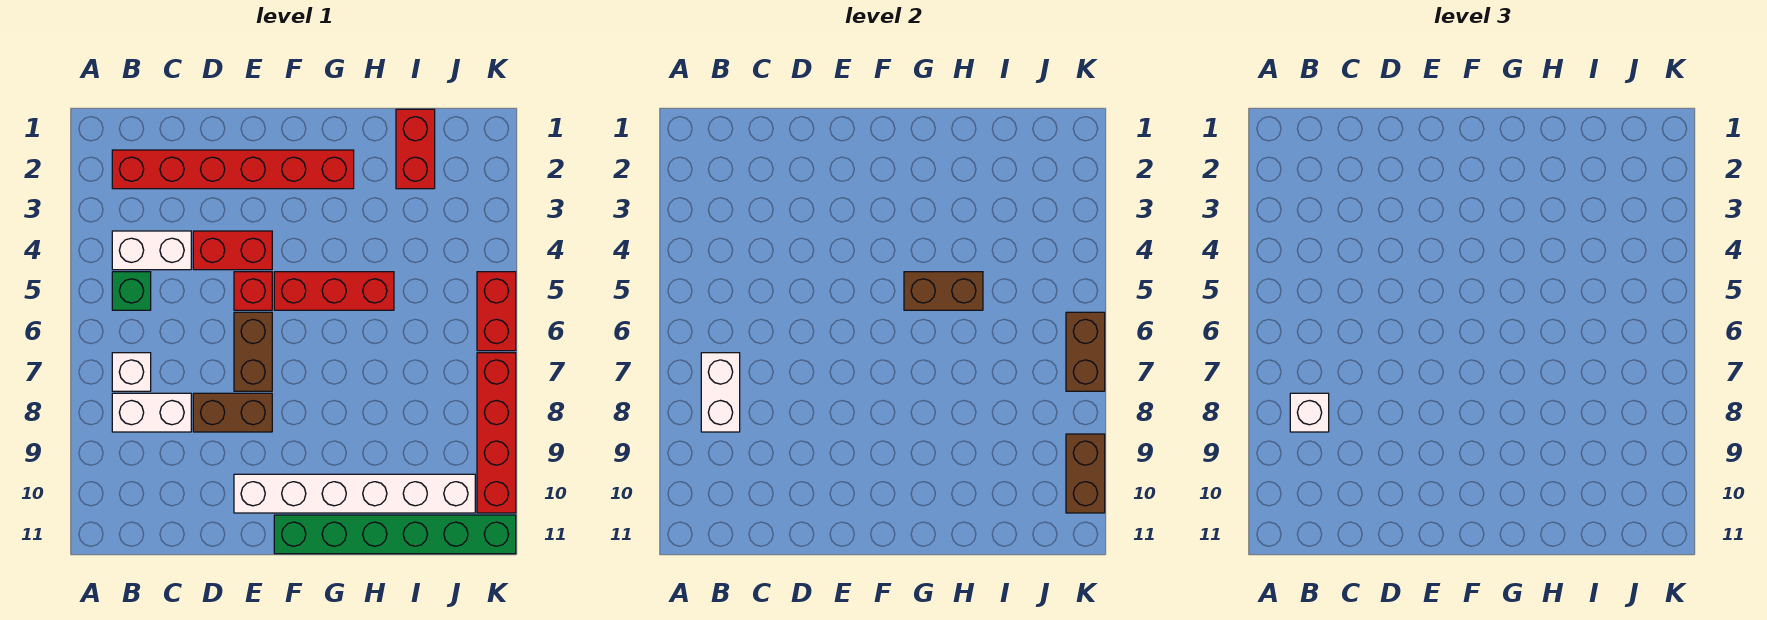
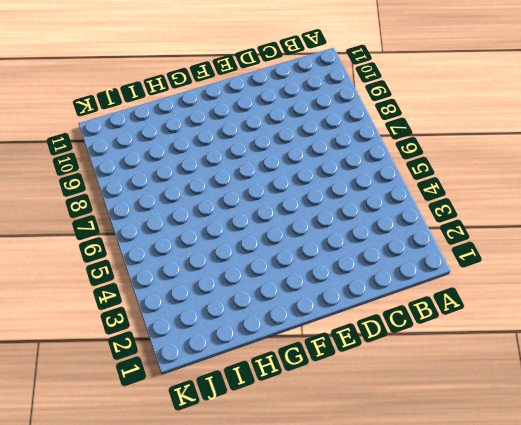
none -> red 1x6 brick [112,150,354,189]
none -> white 1x2 brick [112,231,191,270]
none -> green 1x1 brick [112,272,151,310]

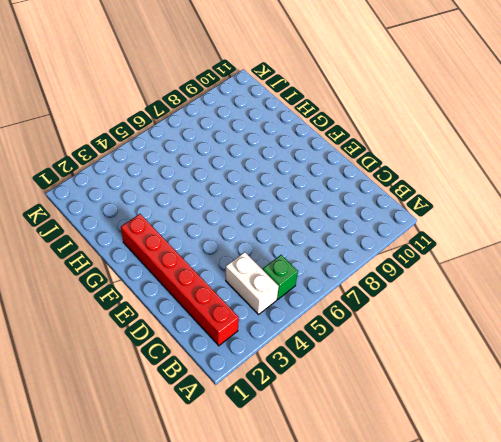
none -> white 1x1 brick [112,353,151,391]
none -> white 1x2 brick [112,393,191,432]
none -> red 1x2 brick [193,231,272,270]

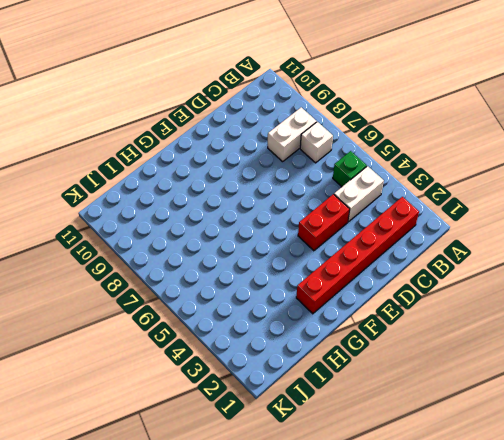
none -> brown 1x2 brick [193,393,272,432]
none -> red 1x1 brick [234,272,272,310]
none -> brown 1x2 brick [234,312,272,391]

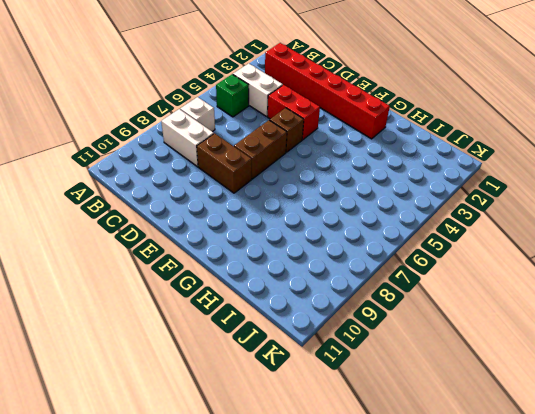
brown 1x1 brick [270,108,304,152] -> red 1x1 brick [234,272,272,310]
none -> white 1x6 brick [234,474,475,513]
none -> red 1x3 brick [274,272,394,310]
none -> green 1x6 brick [274,515,516,554]

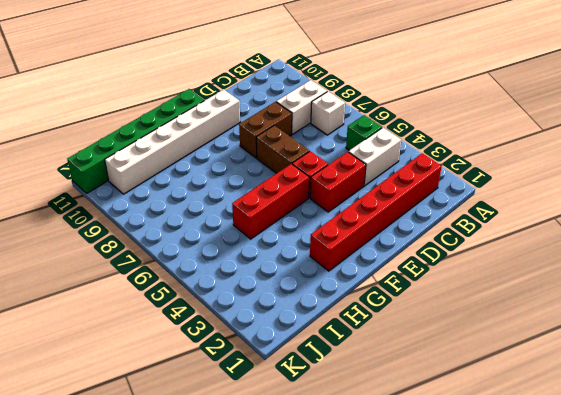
none -> red 1x2 brick [396,109,435,189]
none -> red 1x2 brick [477,272,516,351]
none -> red 1x4 brick [477,353,516,513]

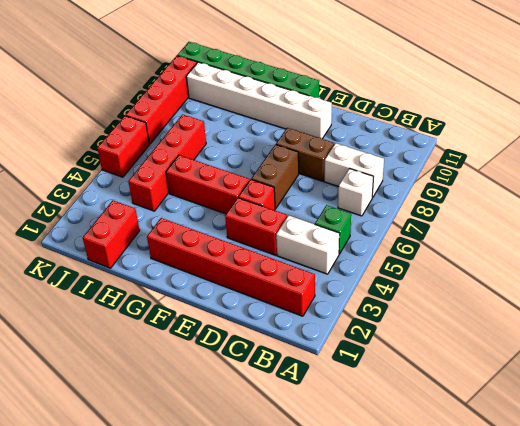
red 1x4 brick [128,114,206,211] -> none
none -> white 1x2 brick [701,353,740,432]
none -> brown 1x2 brick [904,272,983,310]
none -> brown 1x2 brick [1066,312,1105,391]

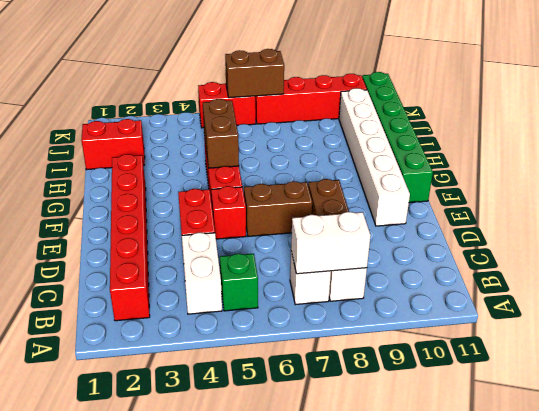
none -> brown 1x2 brick [1066,434,1105,513]
none -> white 1x1 brick [1290,393,1329,432]

